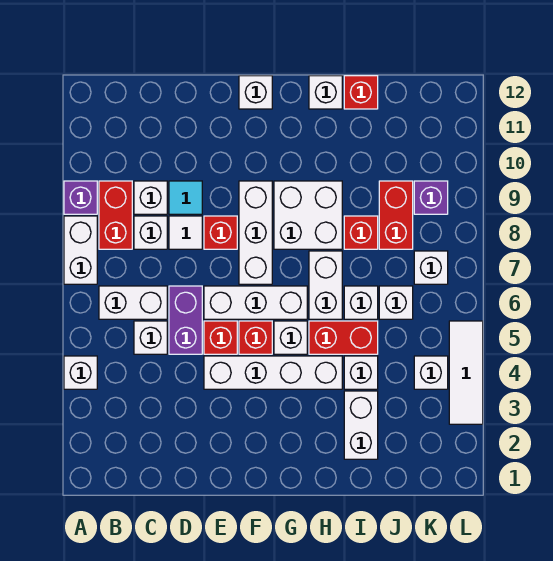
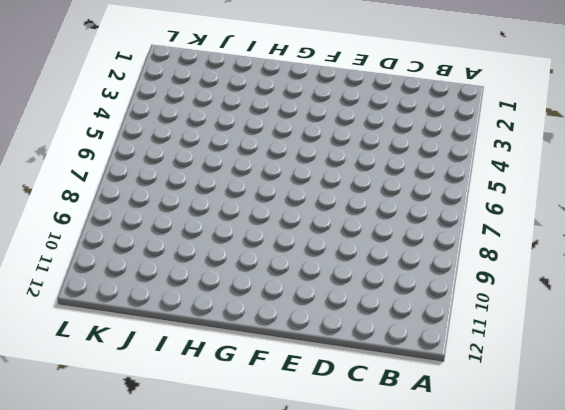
none -> white 1x1 brick [64,356,97,389]
none -> white 1x2 brick [64,216,97,284]
none -> purple 1x1 brick [64,181,97,214]
none -> white 1x2 brick [99,286,167,319]

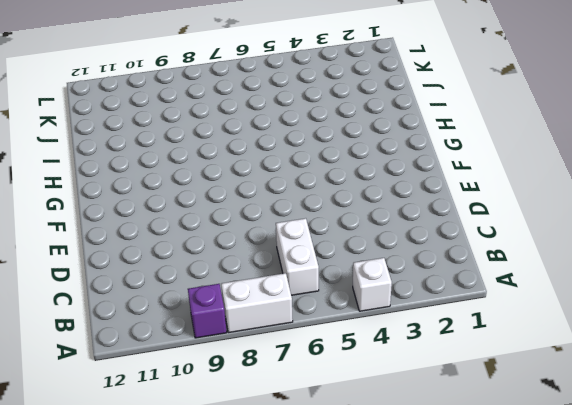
none -> red 1x2 brick [99,181,132,249]
none -> white 1x1 brick [134,321,167,354]
none -> white 1x1 brick [134,216,167,249]
none -> white 1x1 brick [134,181,167,214]

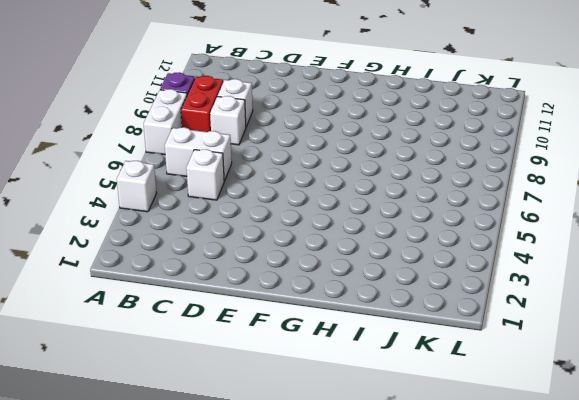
none -> purple 1x2 brick [169,286,202,354]
none -> white 1x1 tile [169,216,202,249]
none -> cyan 1x1 tile [169,181,202,214]
none -> white 1x4 brick [204,356,342,389]

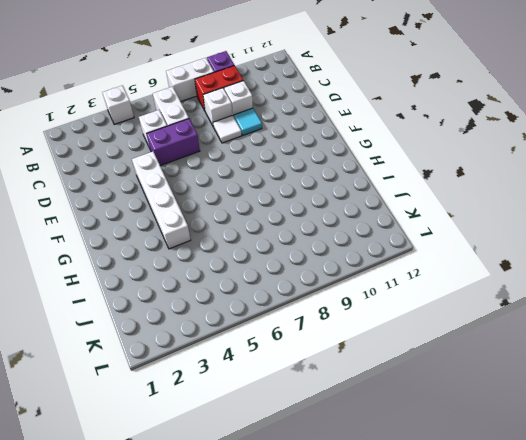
none -> red 1x1 brick [204,321,237,354]
none -> white 1x3 brick [204,286,307,319]
none -> red 1x1 brick [204,216,237,249]
none -> red 1x1 brick [239,321,272,354]

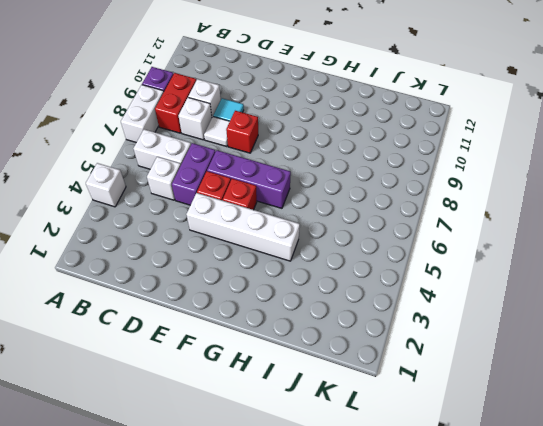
purple 1x3 brick [207,150,291,208] -> white 1x3 brick [204,286,307,319]
none -> white 1x3 brick [239,181,272,284]
none -> white 1x1 brick [239,76,272,109]
none -> white 1x1 brick [274,321,307,354]
none -> white 2x2 brick [274,181,342,249]

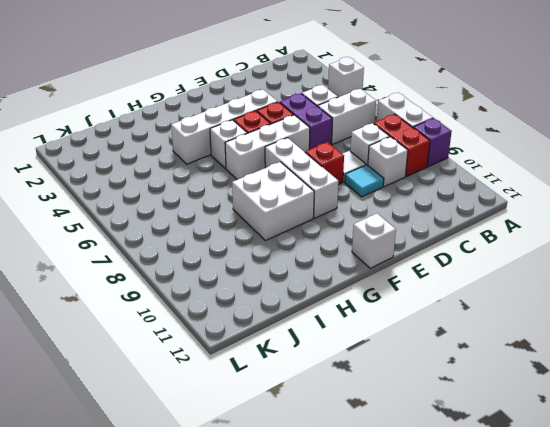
none -> red 1x2 brick [309,321,378,354]
none -> white 1x2 brick [309,251,342,319]
none -> white 1x1 brick [309,76,342,109]
none -> white 1x2 brick [344,391,378,459]

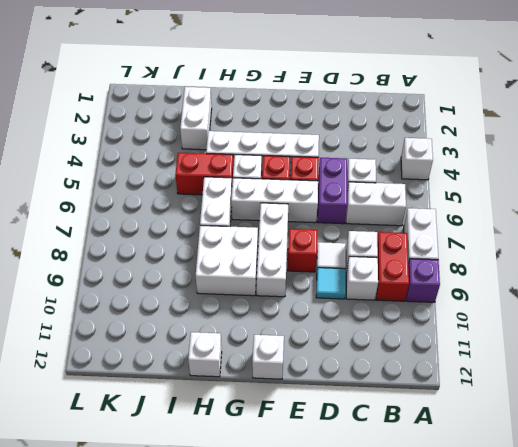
none -> white 1x1 brick [344,356,378,389]
none -> white 1x1 brick [344,286,378,319]
none -> red 1x1 brick [344,216,378,249]
none -> red 1x1 brick [344,76,378,109]

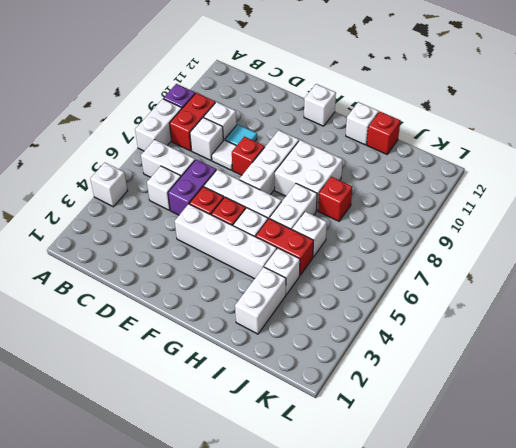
none -> white 1x1 brick [379,286,413,319]
none -> red 1x2 brick [379,181,413,249]
none -> white 1x1 brick [414,356,448,389]
none -> white 1x1 brick [414,251,448,284]

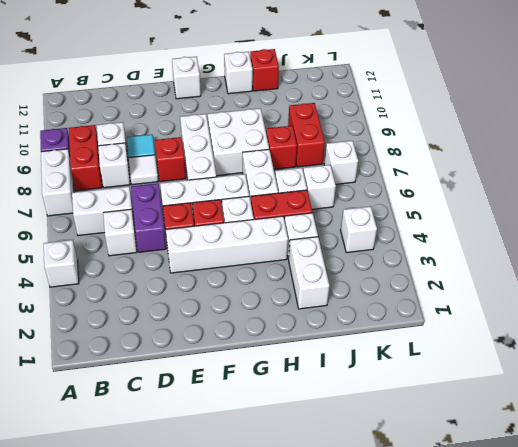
none -> purple 1x1 brick [414,181,448,214]
none -> white 1x3 tile [449,321,483,424]

